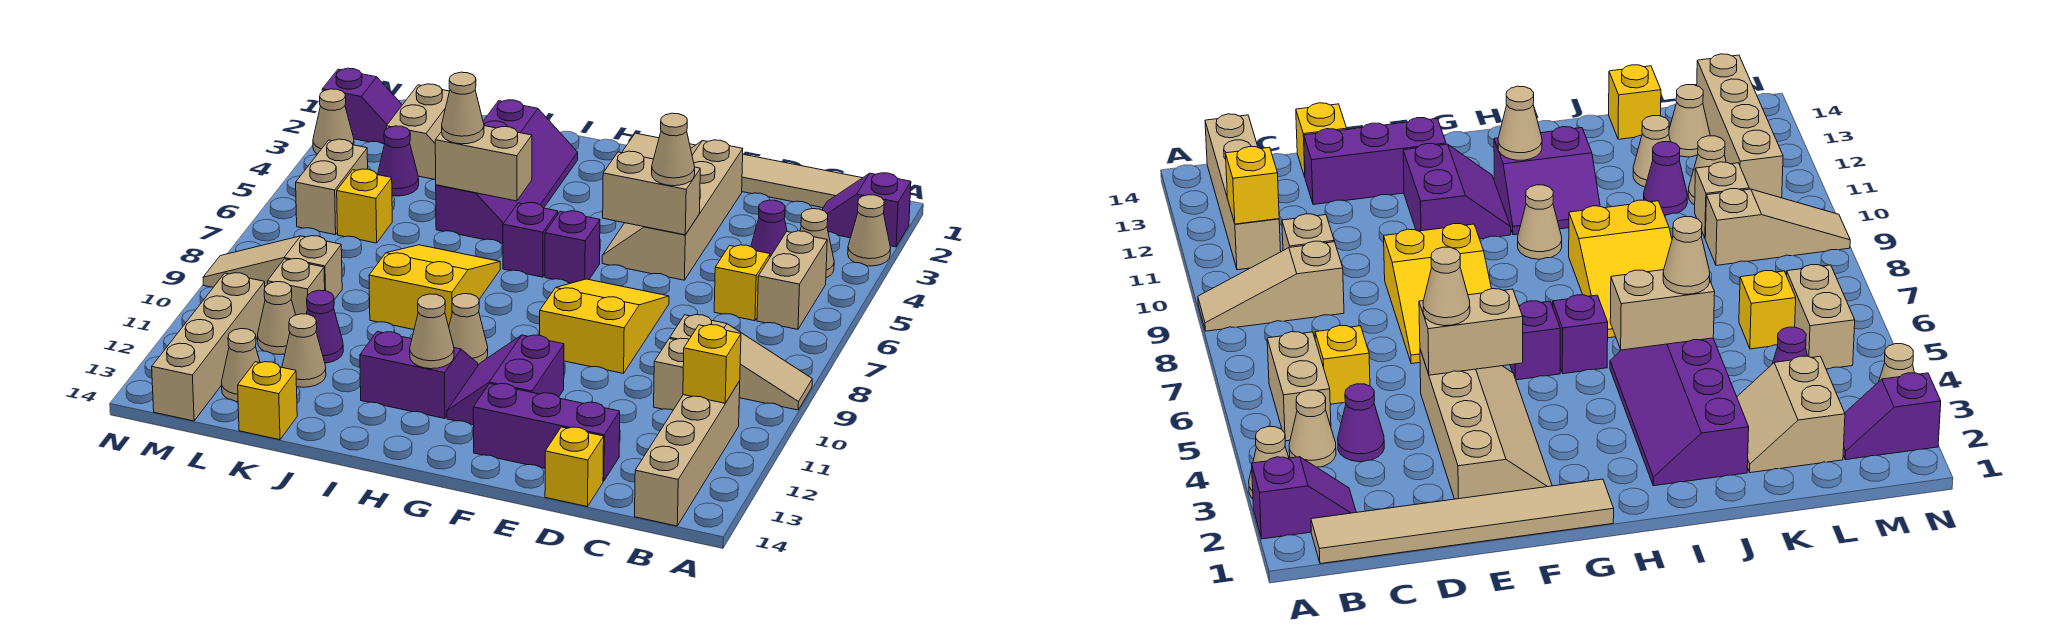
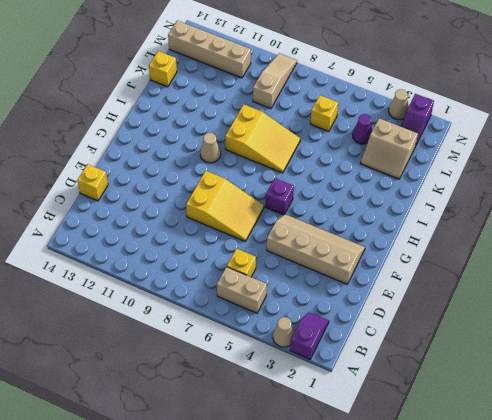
none -> tan 1x3 slope [670,315,812,410]
none -> tan 1x6 tile [622,133,862,208]
none -> tan 1x1 cone [800,209,834,278]
none -> tan 1x4 brick [635,381,740,526]

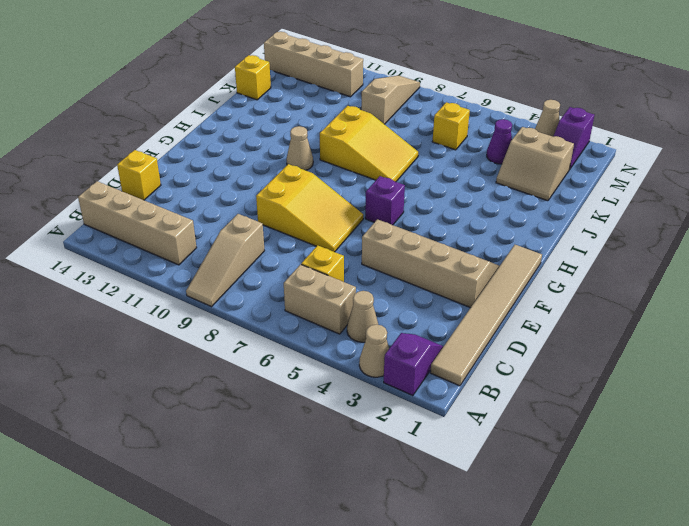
none -> purple 1x1 cone [751,200,787,257]
none -> tan 1x1 brick [654,338,689,410]
none -> purple 1x3 brick [473,384,620,481]
none -> purple 2x2 slope [447,335,564,425]

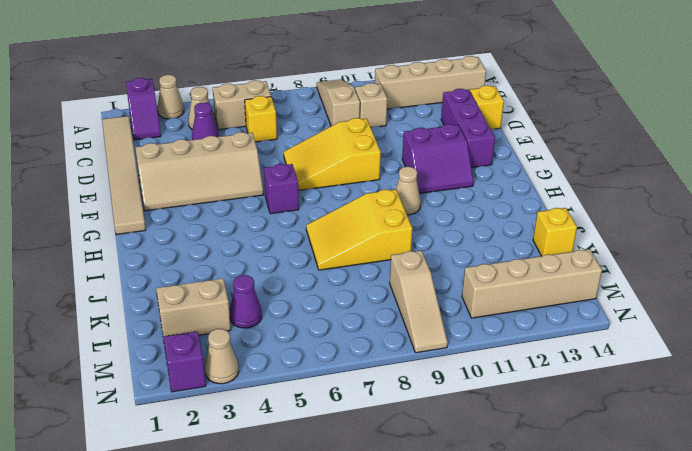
none -> purple 1x1 brick [503,203,558,277]
none -> purple 2x2 slope [360,332,478,419]
none -> purple 2x4 slope [436,100,578,243]
none -> purple 1x1 cone [306,290,343,363]

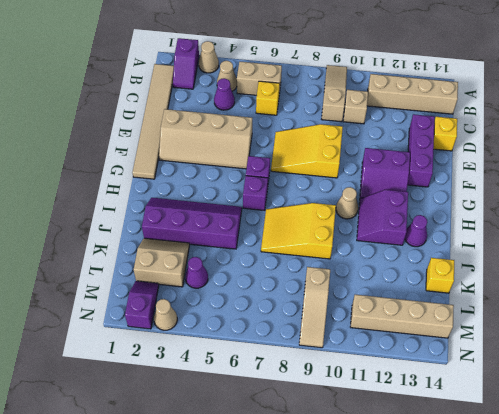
purple 1x1 cone [405,215,427,247] -> purple 1x1 cone moved to [306,290,343,363]
none -> tan 1x1 cone [282,314,326,387]
none -> yellow 1x1 brick [337,169,392,243]
none -> tan 1x1 brick [267,259,325,315]
none -> tan 1x1 cone [258,282,296,354]

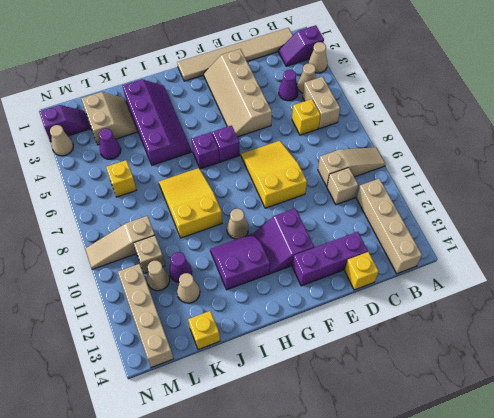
none -> tan 1x1 cone [222,329,260,402]
none -> tan 1x2 brick [296,139,368,235]
none -> yellow 1x1 brick [683,324,741,403]
none -> tan 1x2 brick [603,151,700,235]

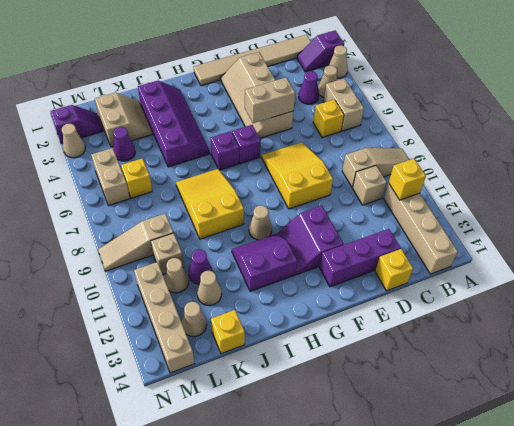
none -> tan 1x1 cone [410,294,454,369]
none -> tan 1x2 brick [435,126,532,201]
none -> tan 1x1 cone [652,113,695,186]
none -> tan 1x1 cone [442,72,484,144]

